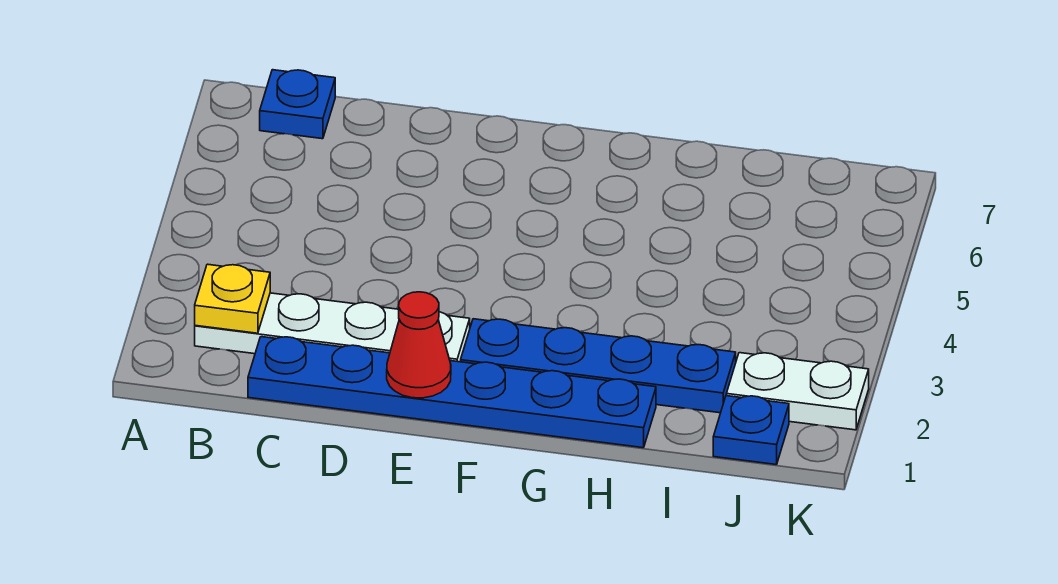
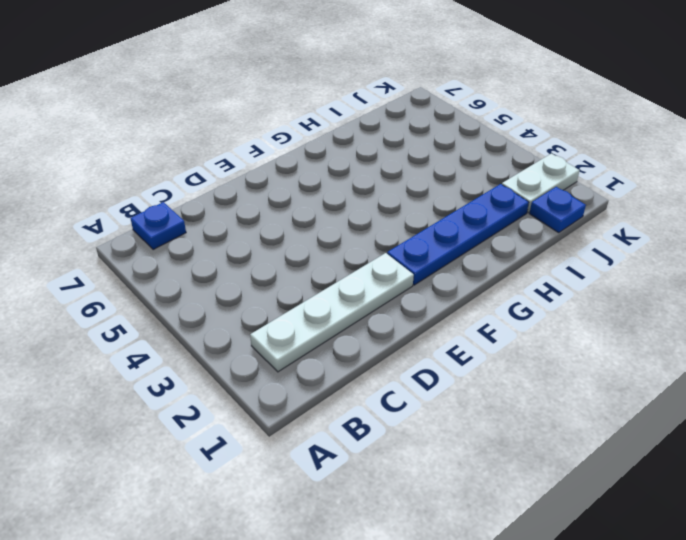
none -> blue 1x6 plate [248,337,656,448]
none -> yellow 1x1 plate [195,264,270,333]

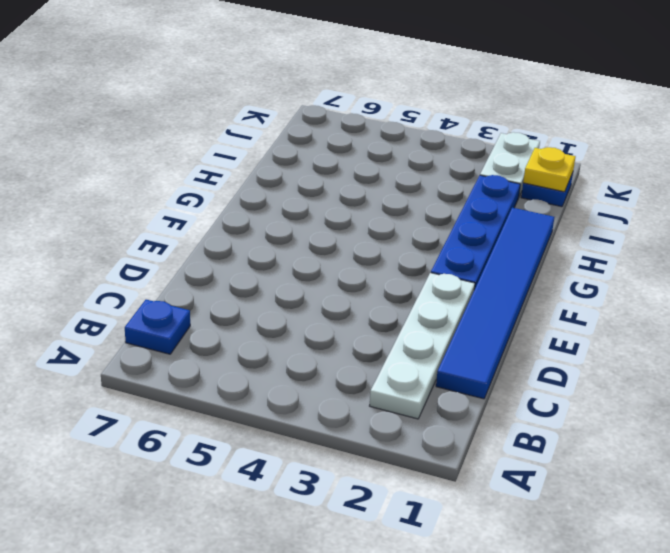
blue 1x6 tile [436,208,554,399] -> blue 1x6 plate [248,337,656,448]
yellow 1x1 plate [523,147,576,192] -> yellow 1x1 plate moved to [195,264,270,333]
none -> red 1x1 cone [387,292,451,398]

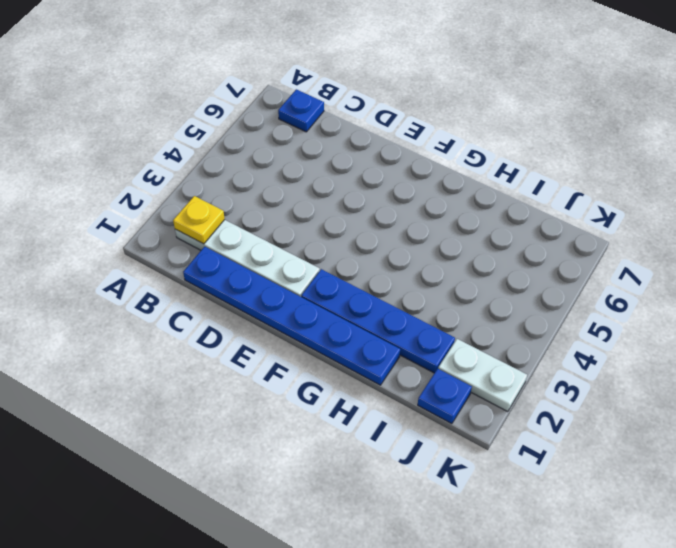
none -> red 1x1 cone [387,292,451,398]

